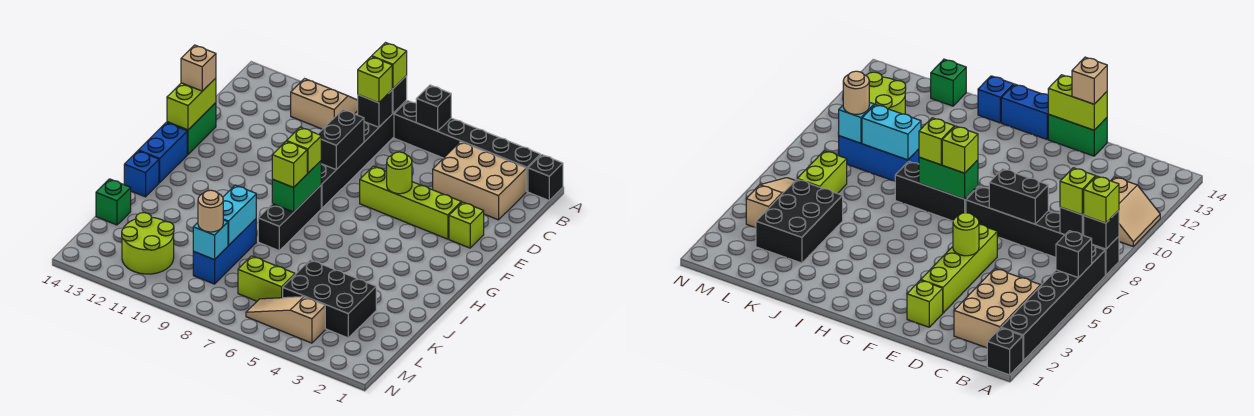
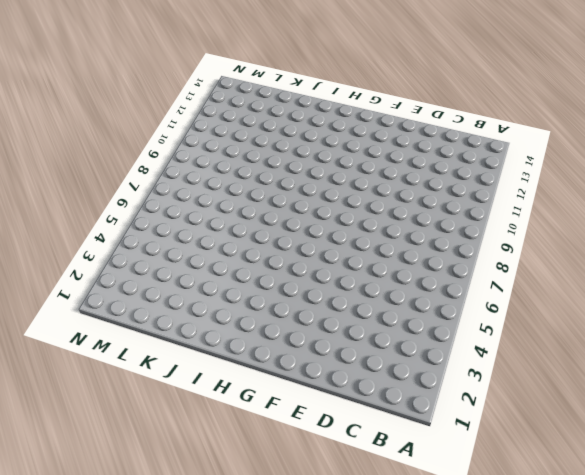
none -> black 1x1 brick [528,155,563,200]
none -> black 1x6 brick [394,101,541,192]
none -> black 1x6 brick [321,100,407,208]
none -> tan 2x2 slope [291,79,358,129]

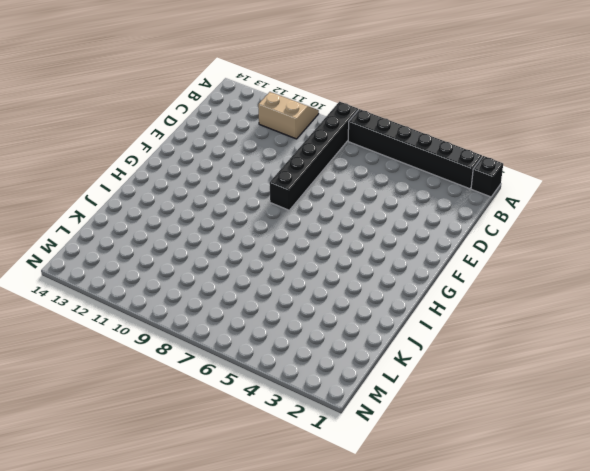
none -> tan 2x3 brick [433,142,526,220]
none -> lime 1x1 brick [449,202,484,248]
none -> lime 1x4 brick [360,166,461,239]
none -> green 1x2 brick [167,103,216,154]

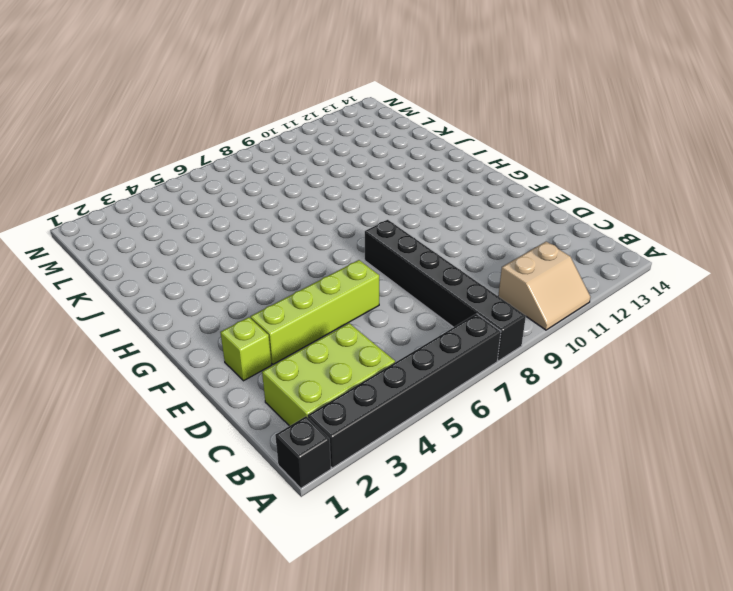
lime 2x3 brick [262,323,395,426] -> tan 2x3 brick [433,142,526,220]
none -> green 1x2 brick [167,103,216,154]
none -> black 1x3 brick [258,185,321,250]
none -> blue 1x2 brick [138,122,187,183]
none -> blue 1x1 brick [124,151,159,197]

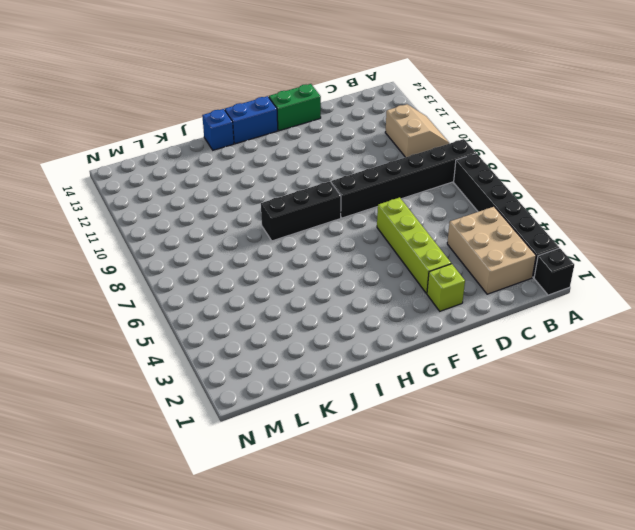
none -> blue 1x3 brick [193,219,256,284]
none -> black 2x3 brick [283,260,376,338]
none -> green 1x1 brick [96,179,131,225]
none -> lime 1x2 brick [238,256,295,301]

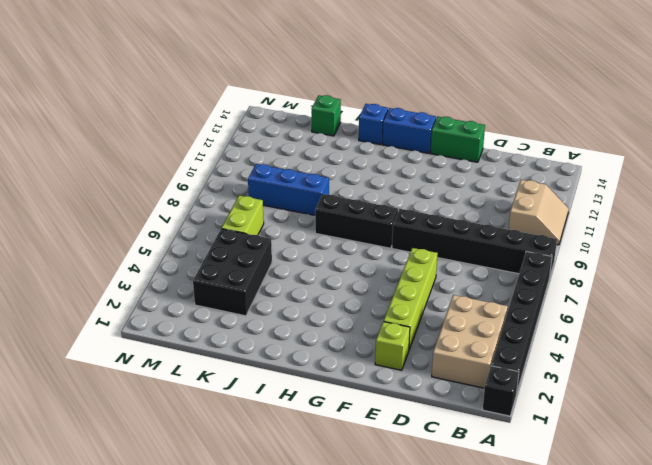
none -> lime 2x2 round brick [122,213,174,274]
none -> tan 1x3 slope [246,297,325,343]
none -> black 1x1 brick [416,85,451,131]
none -> black 1x1 brick [392,76,407,113]

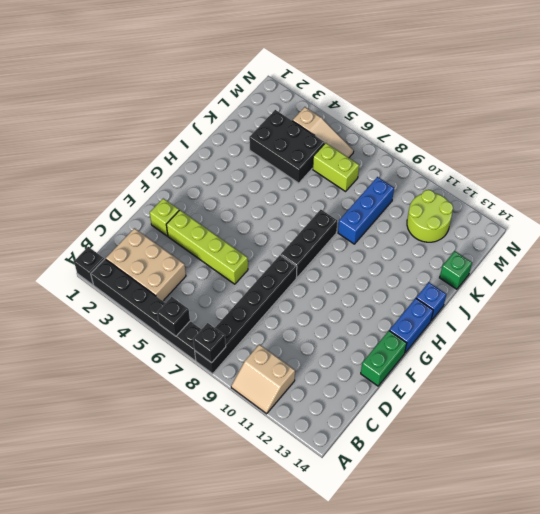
none -> black 1x1 brick [358,90,392,127]
none -> black 1x2 brick [318,110,364,170]
none -> lime 1x1 round brick [387,152,412,194]
none -> lime 1x2 brick [167,78,216,130]

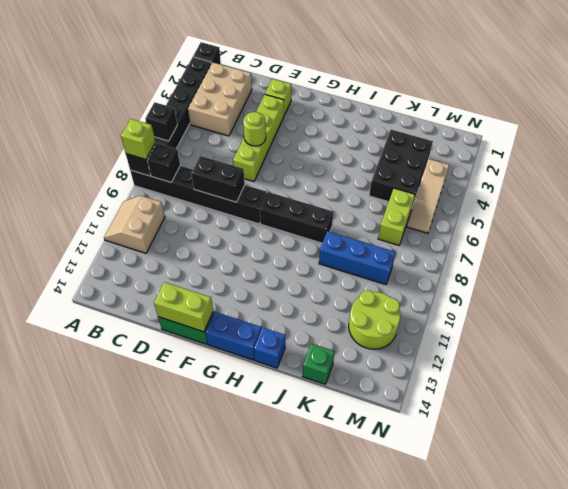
none -> green 1x2 brick [272,161,321,212]
none -> cyan 1x2 brick [223,185,256,245]
none -> cyan 1x1 brick [193,220,228,260]
none -> lime 1x1 brick [358,57,392,103]

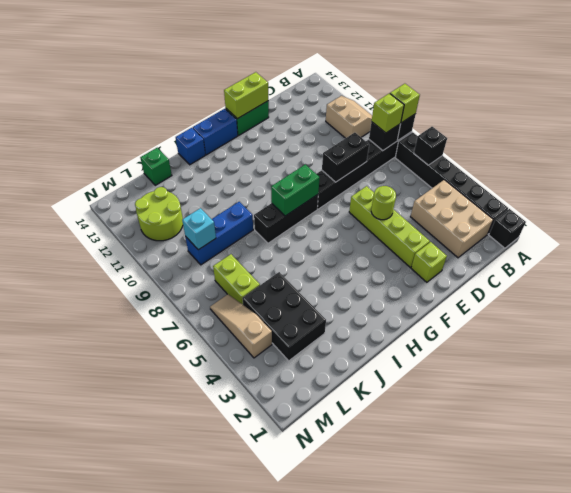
none -> cyan 1x2 brick [223,185,256,245]
none -> tan 1x1 brick [181,45,216,91]
none -> lime 1x1 brick [287,127,321,173]
none -> lime 1x1 brick [272,141,307,187]

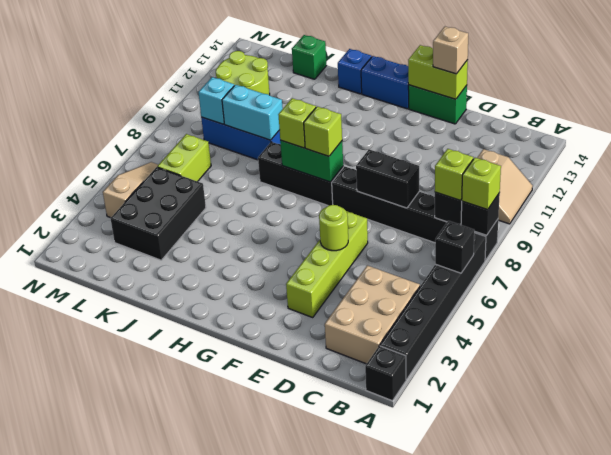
none -> lime 1x1 brick [449,202,484,248]
none -> tan 1x1 round brick [198,190,223,232]

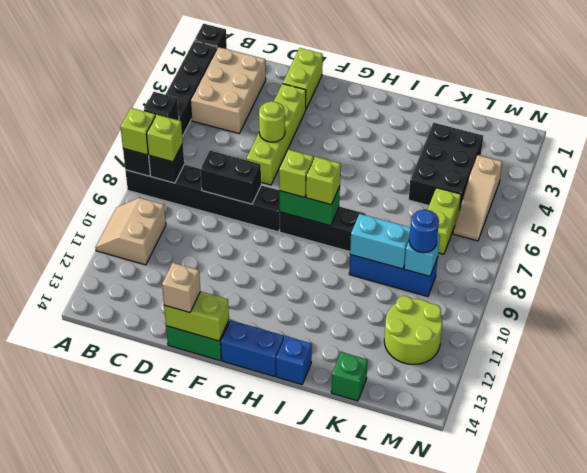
lime 1x2 brick [283,48,323,109] -> lime 1x1 brick [449,202,484,248]
blue 1x1 round brick [409,210,439,253] -> tan 1x1 round brick [198,190,223,232]

